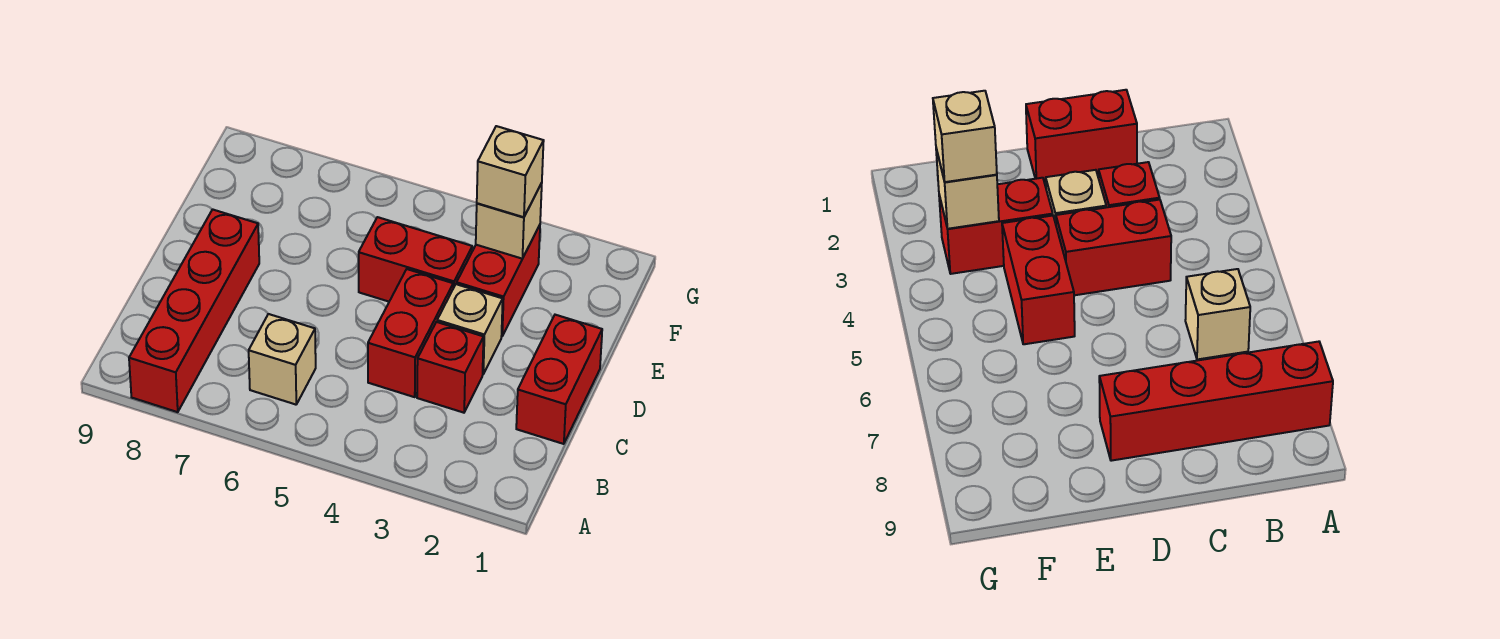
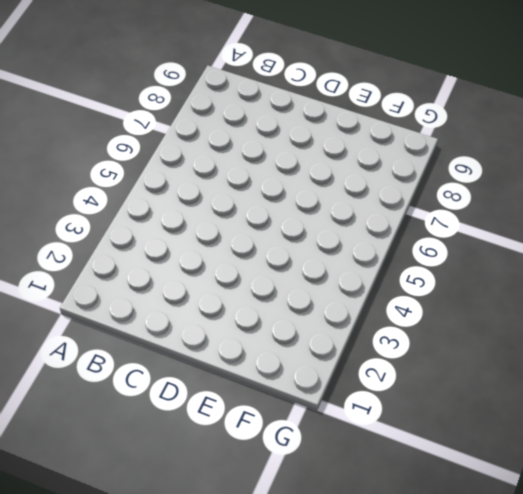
none -> red 1x4 brick [129,209,259,412]
none -> tan 1x1 brick [249,314,316,405]

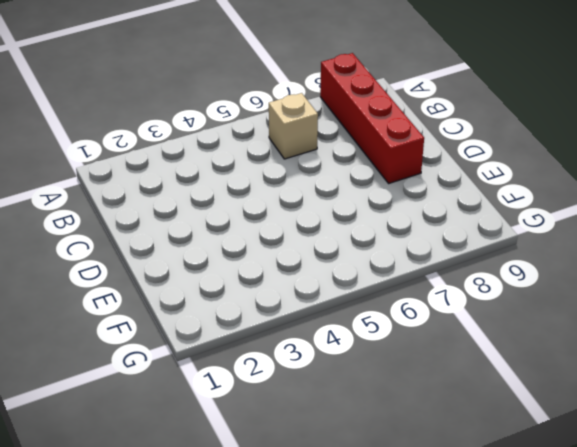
none -> red 1x2 brick [516,315,602,444]
none -> red 1x1 brick [417,322,484,413]

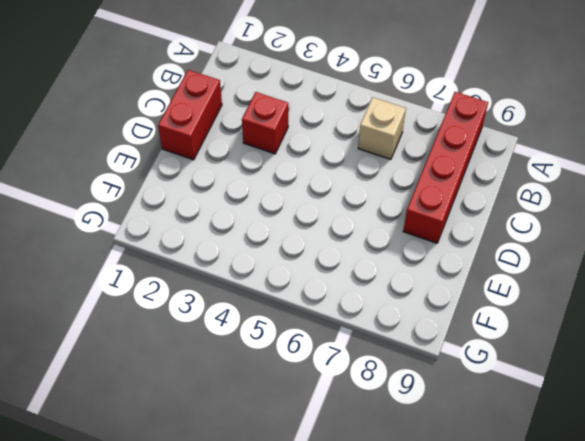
none -> red 1x2 brick [368,269,453,397]
none -> tan 1x1 brick [437,284,503,374]

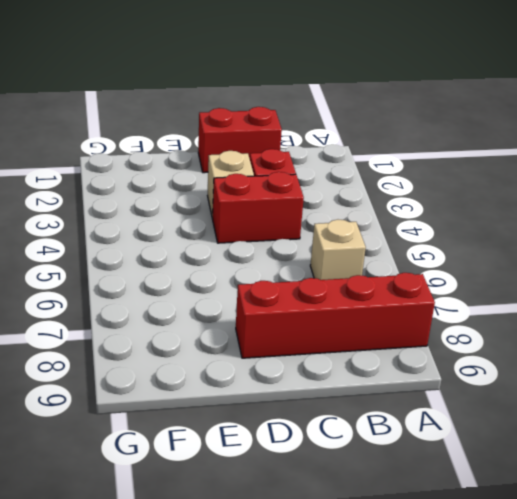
none -> red 1x2 brick [457,225,540,336]
none -> red 1x2 brick [359,217,472,302]

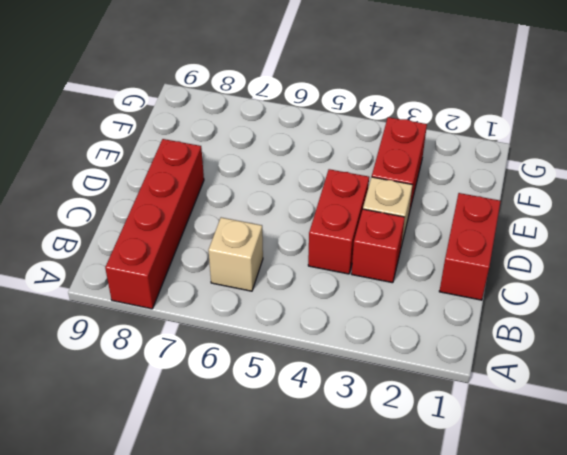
none -> red 1x2 brick [359,217,472,302]
none -> tan 1x1 brick [476,183,542,258]

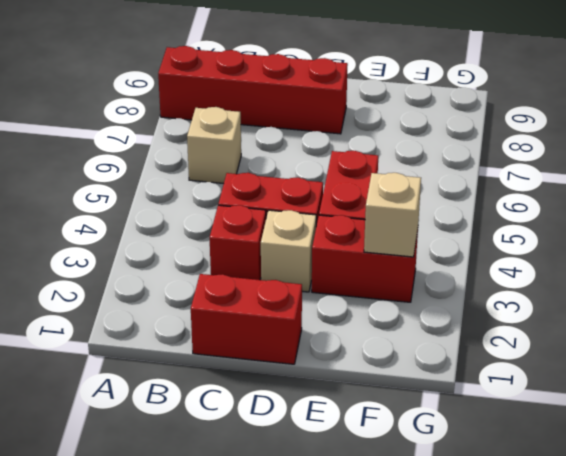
none -> tan 1x1 brick [477,126,544,217]

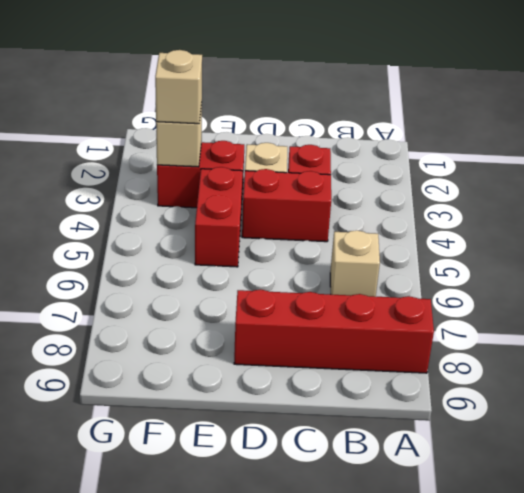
none -> red 1x2 brick [516,315,602,444]

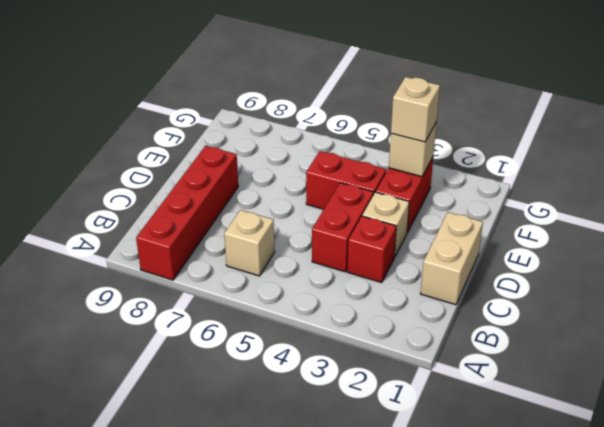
tan 1x2 brick [421,212,483,305] -> red 1x2 brick [516,315,602,444]

